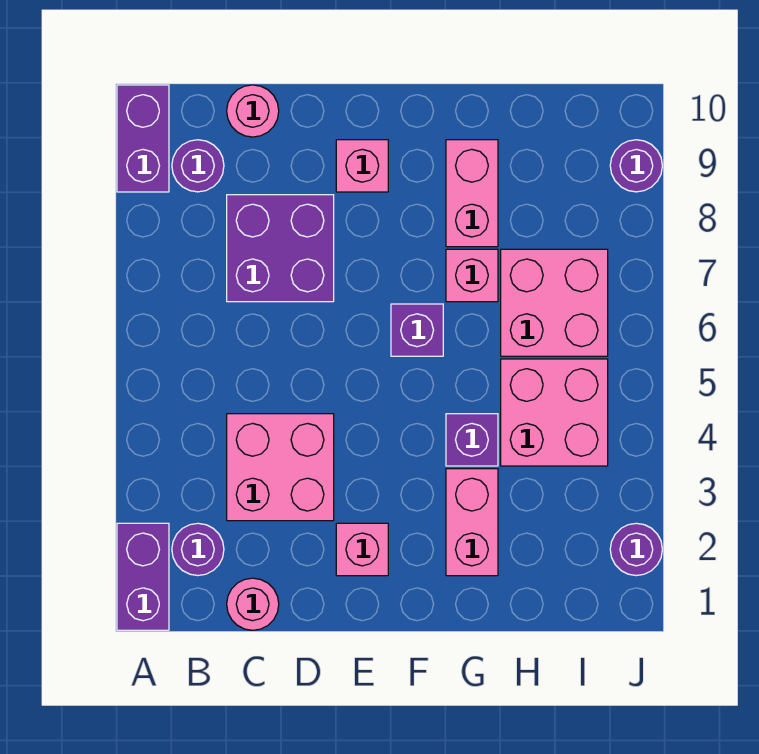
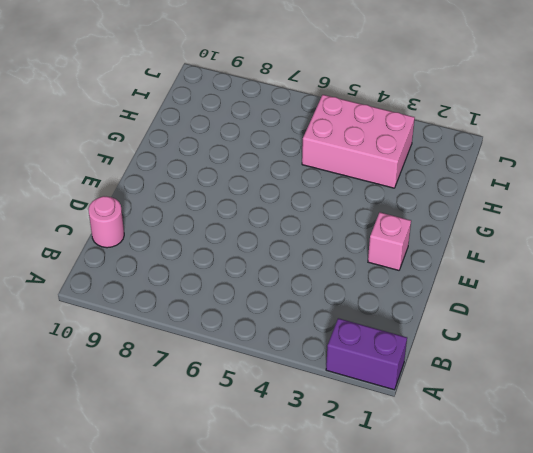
pink 2x3 brick [302,95,415,188] -> pink 2x2 brick [501,359,608,466]
none -> purple 1x2 brick [117,85,169,192]
none -> purple 1x1 round brick [172,523,224,576]
none -> purple 1x1 round brick [172,140,224,192]

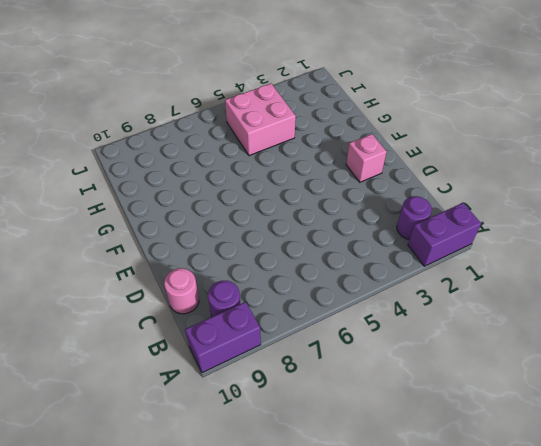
none -> pink 1x1 round brick [227,578,279,630]
none -> pink 2x2 brick [227,414,334,521]
none -> purple 2x2 brick [227,195,334,302]

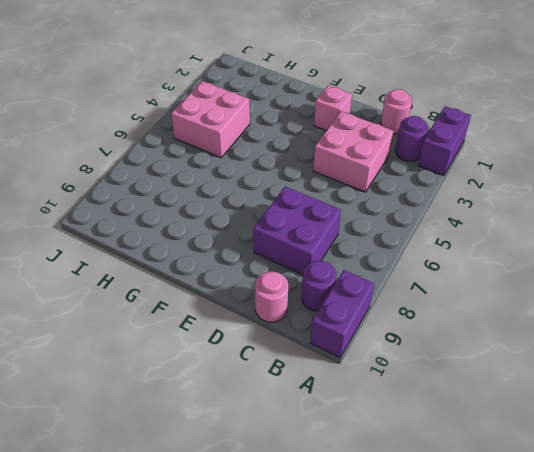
none -> pink 1x1 brick [336,140,388,192]
none -> purple 1x1 brick [391,304,443,356]
none -> pink 1x2 brick [446,469,498,576]

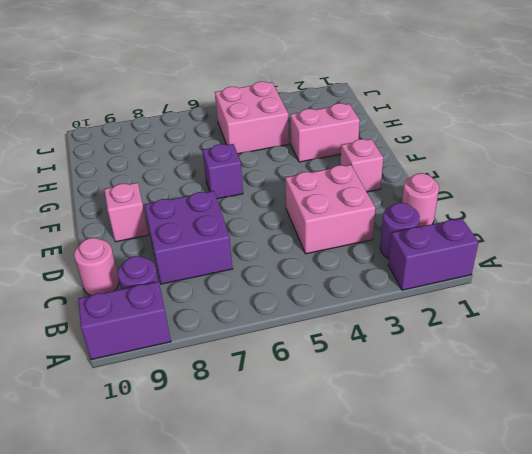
none -> purple 1x1 brick [446,414,498,466]
none -> pink 1x1 brick [446,249,498,302]
none -> pink 1x2 brick [446,140,498,247]

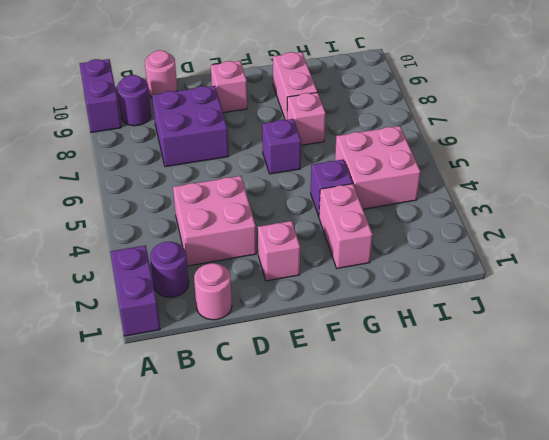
none -> pink 2x2 brick [501,249,608,356]
none -> purple 1x1 round brick [610,523,662,576]
none -> purple 1x1 round brick [610,140,662,192]

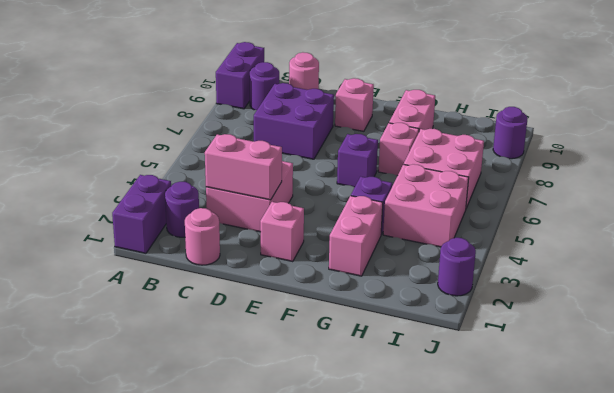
pink 1x2 brick [205,134,282,200] -> none

